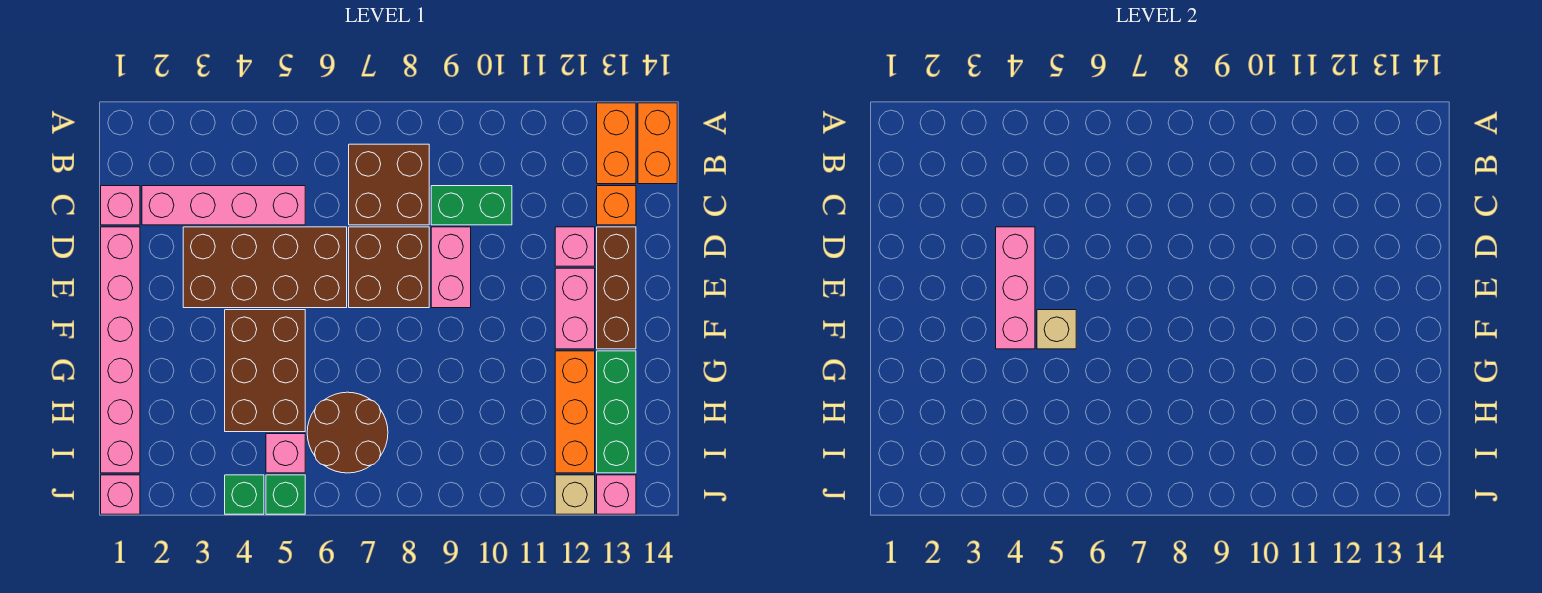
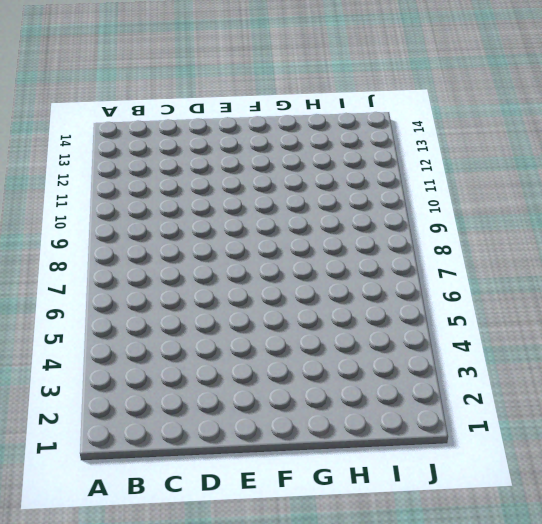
none -> orange 1x2 brick [597,103,636,184]
none -> orange 1x2 brick [638,103,677,184]
none -> brown 2x2 brick [349,144,429,225]

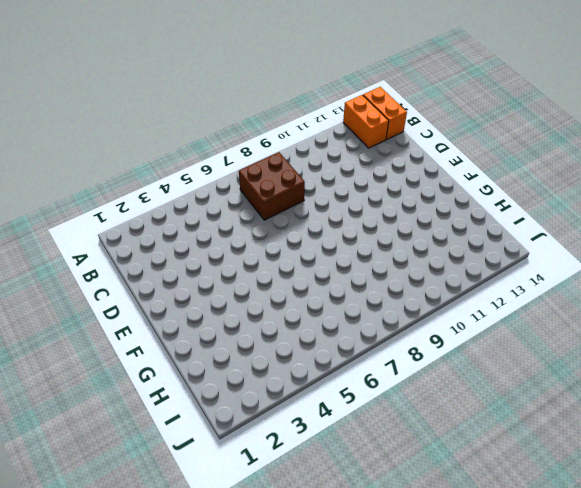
none -> pink 1x1 brick [101,186,140,225]
none -> pink 1x4 brick [142,186,305,225]
none -> green 1x2 brick [431,186,512,225]

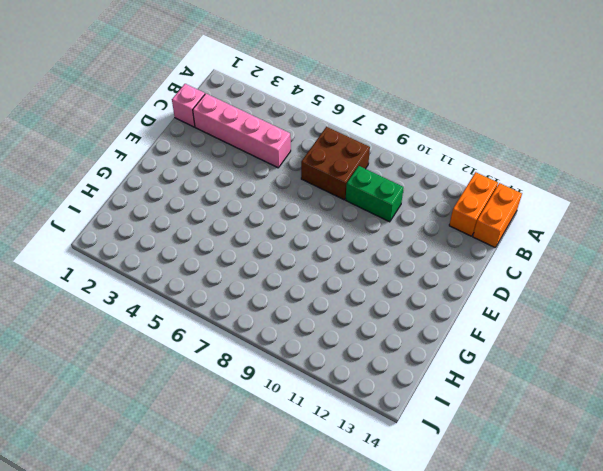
none -> orange 1x1 brick [597,186,636,225]
none -> pink 1x6 brick [101,227,140,473]
none -> brown 2x4 brick [183,227,347,308]

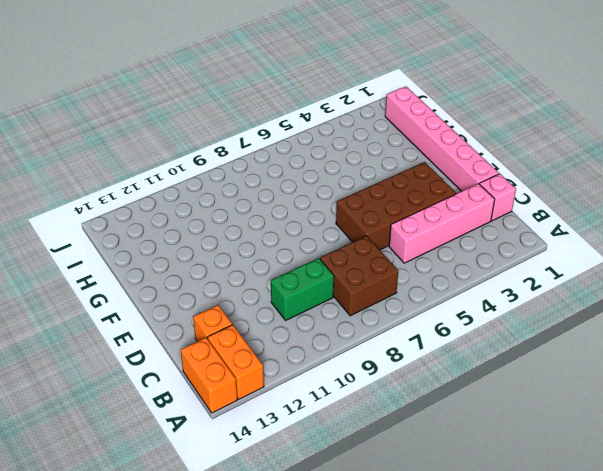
none -> brown 2x2 brick [349,227,429,308]
none -> pink 1x2 brick [431,227,471,308]
none -> pink 1x1 brick [555,227,595,266]

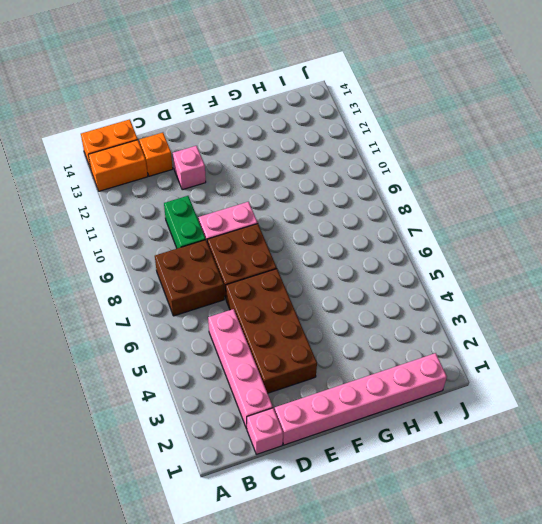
none -> brown 1x3 brick [597,227,636,349]
none -> pink 1x2 brick [555,268,595,349]
none -> brown 2x3 brick [225,310,305,432]

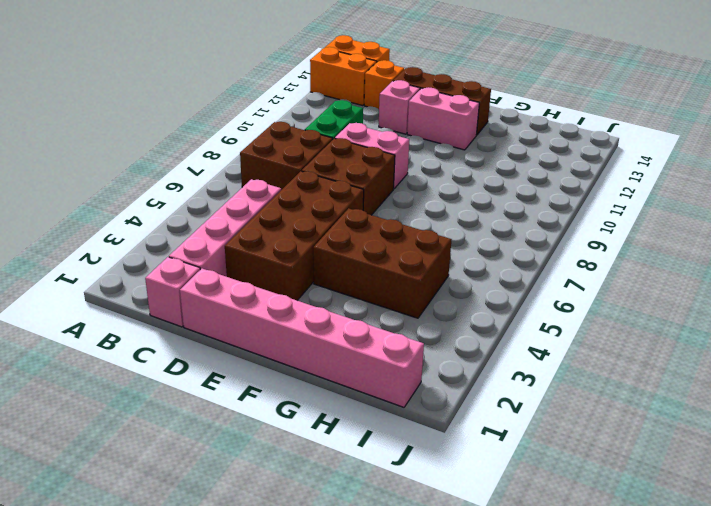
none -> orange 1x3 brick [555,351,595,473]
none -> green 1x3 brick [597,351,636,473]
none -> brown 2x2 round brick [307,392,388,473]

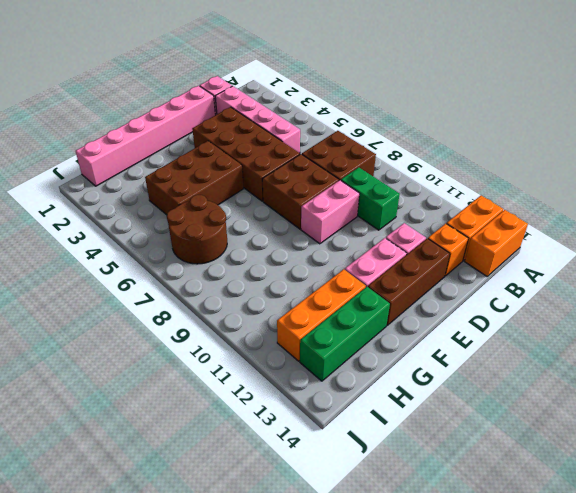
none -> pink 1x1 brick [266,434,305,473]
none -> pink 1x1 brick [101,475,140,514]
none -> green 1x1 brick [225,475,264,514]

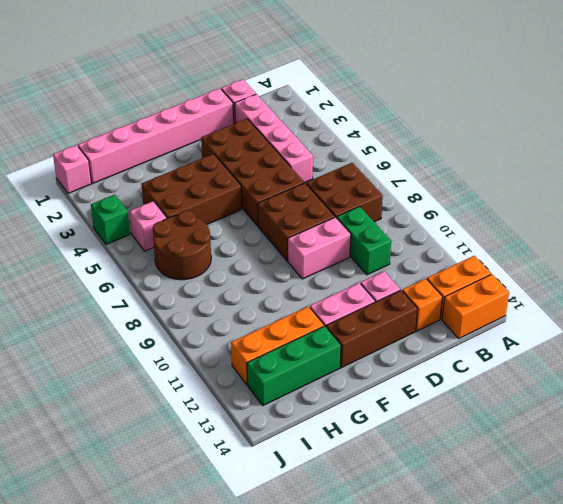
none -> green 1x1 brick [266,475,305,514]
none -> tan 1x1 brick [555,475,595,514]
none -> pink 1x1 brick [597,475,636,514]

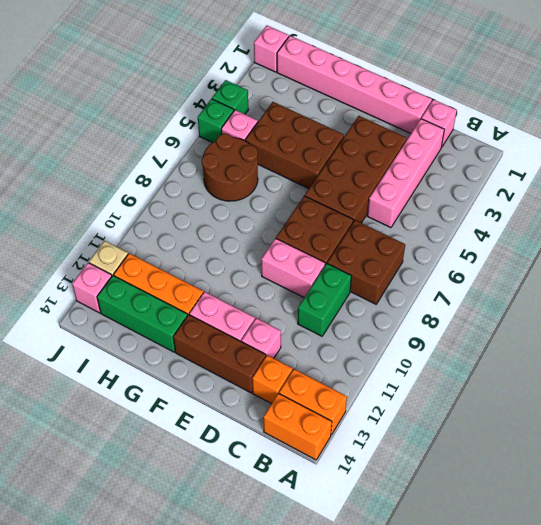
none -> pink 1x3 brick [996,227,1035,349]
none -> tan 1x1 brick [1037,310,1076,349]

